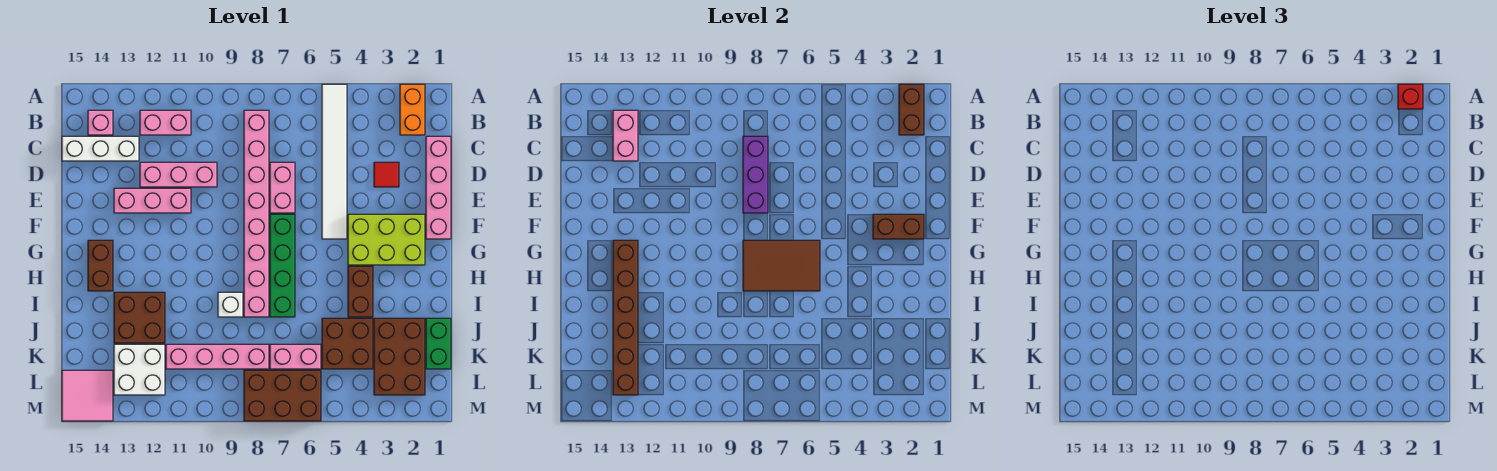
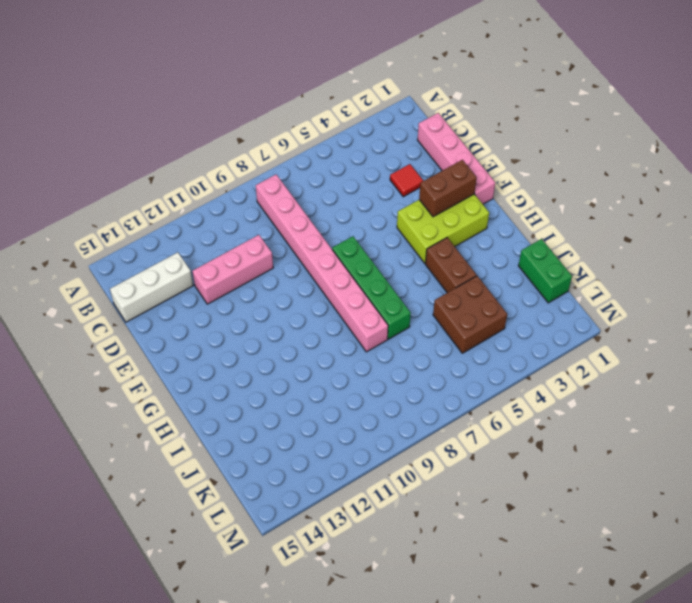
none -> orange 1x2 brick [400,84,425,135]
none -> white 1x6 tile [322,84,347,239]
none -> pink 1x2 brick [140,110,191,135]
none -> pink 1x1 brick [88,110,113,135]

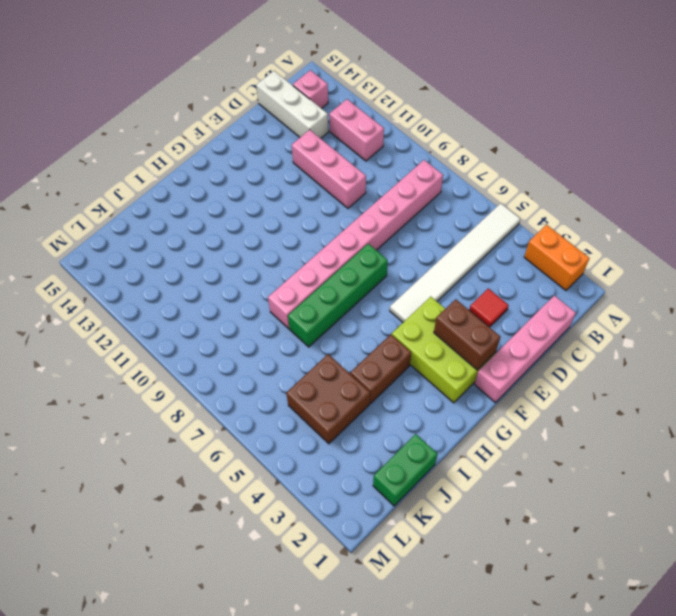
orange 1x2 brick [524,225,589,290] -> orange 1x2 brick turned to [400,84,425,135]
none -> pink 1x2 brick [270,162,295,213]
none -> pink 1x3 brick [114,188,191,213]
none -> brown 1x2 brick [88,240,113,291]
none -> white 1x1 brick [218,292,243,317]

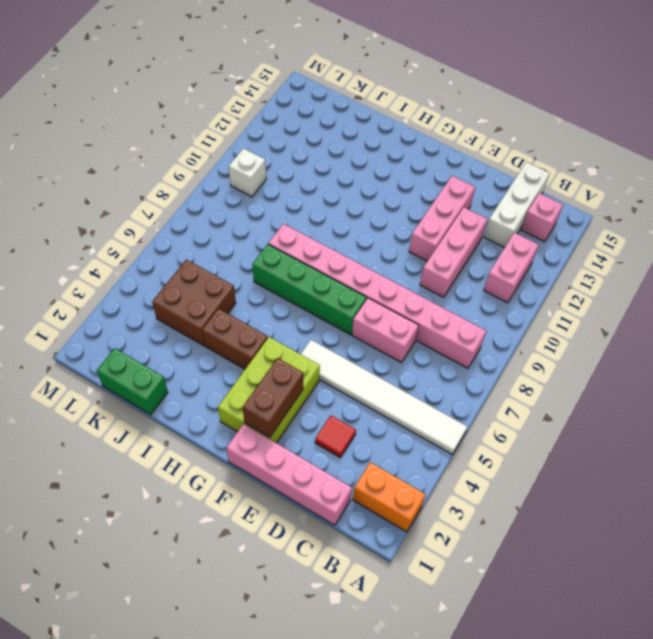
white 1x1 brick [229,148,266,197] -> white 1x1 brick moved to [218,292,243,317]
none -> brown 1x2 brick [88,240,113,291]
none -> brown 2x2 brick [114,292,165,343]
none -> brown 2x3 brick [374,318,425,395]
none -> pink 1x2 brick [270,344,321,369]

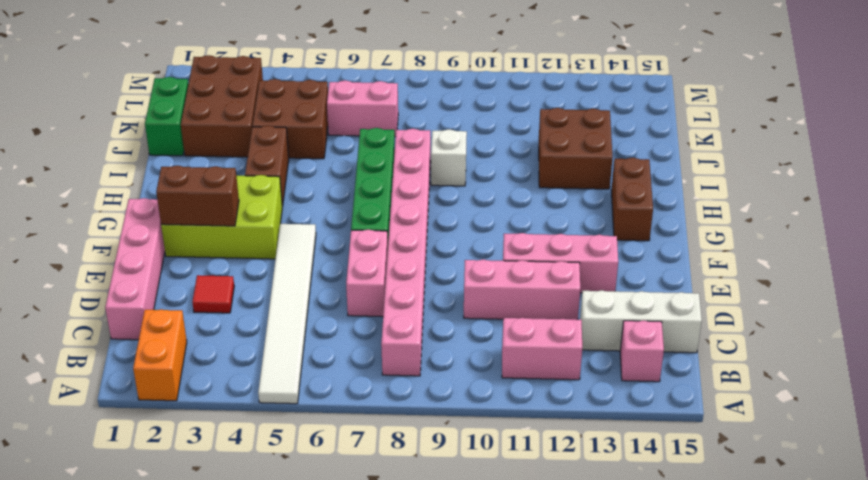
none -> pink 1x4 brick [166,344,269,369]
none -> white 2x2 brick [114,344,165,395]
none -> brown 2x3 brick [244,370,321,421]
none -> pink 2x2 tile [62,370,113,421]

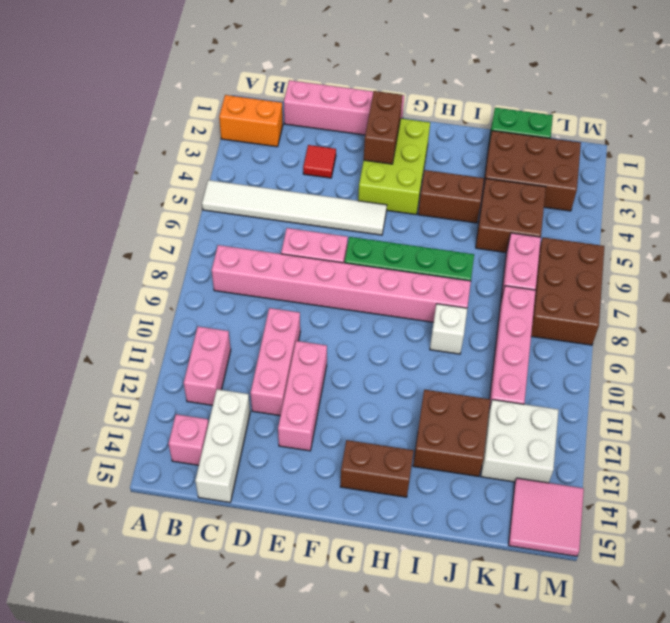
none -> brown 1x2 brick [899,84,924,135]
none -> pink 1x2 brick [613,110,638,161]
none -> purple 1x3 brick [743,136,768,213]
none -> brown 2x3 tile [743,240,820,291]

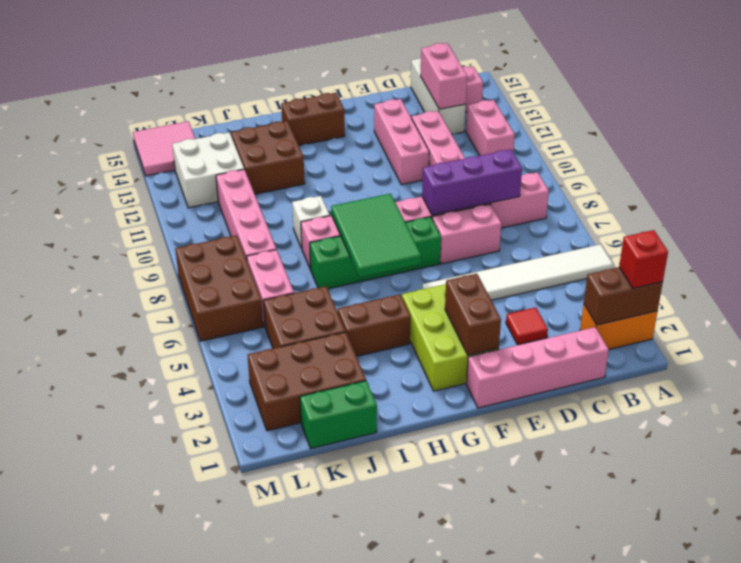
pink 1x2 brick [421,43,467,109] -> pink 1x2 brick turned to [613,110,638,161]
green 2x3 tile [331,194,421,277] -> brown 2x3 tile [743,240,820,291]
none -> brown 1x6 brick [613,240,638,395]

